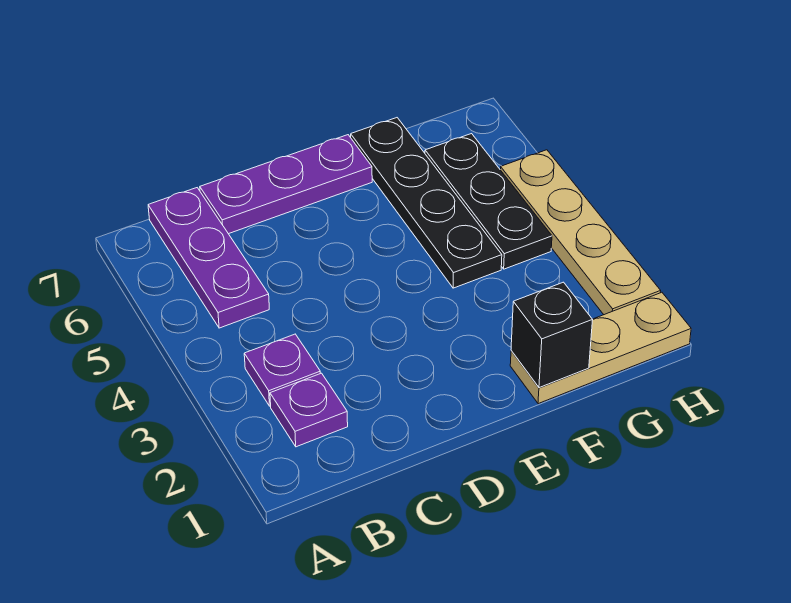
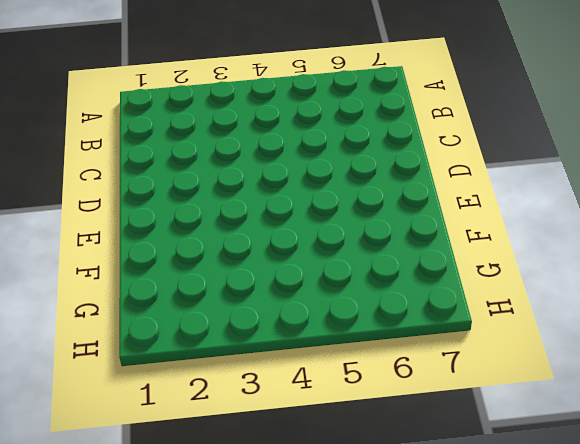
none -> purple 1x1 plate [270,373,348,447]
none -> purple 1x1 plate [244,334,320,406]

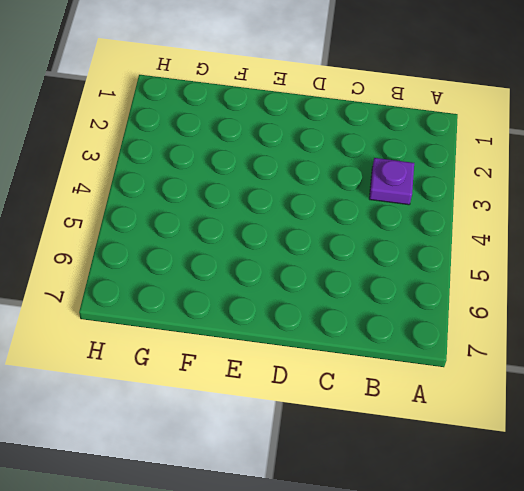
none -> purple 1x1 plate [270,373,348,447]
none -> purple 1x3 plate [148,188,269,328]

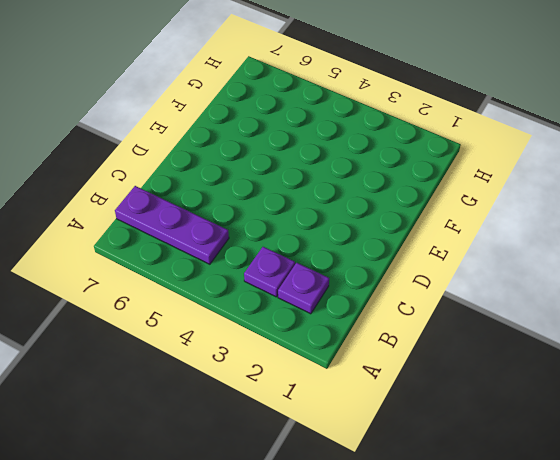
none -> purple 1x3 plate [200,135,372,234]
none -> tan 1x3 plate [510,292,691,404]

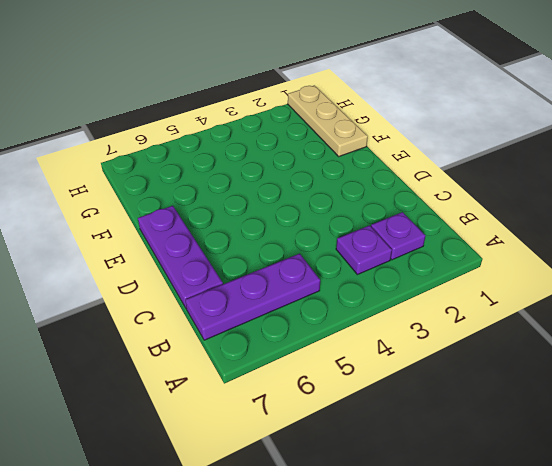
none -> black 1x4 plate [351,118,502,288]
none -> black 1x3 plate [425,134,552,269]

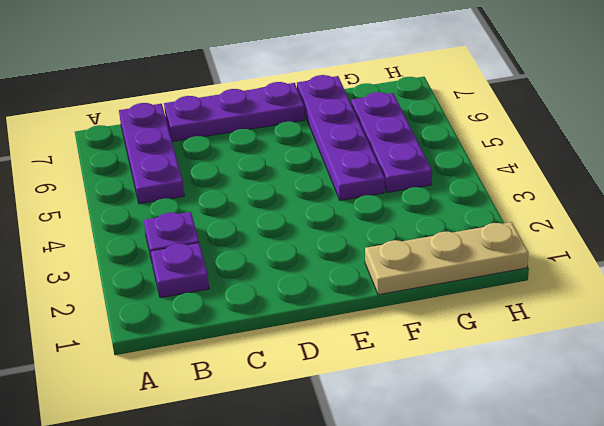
purple 1x4 plate [297,75,385,200] -> black 1x4 plate [351,118,502,288]
purple 1x3 plate [351,92,432,193] -> black 1x3 plate [425,134,552,269]
none -> tan 1x4 plate [500,150,661,315]
none -> black 1x1 brick [511,282,593,388]

